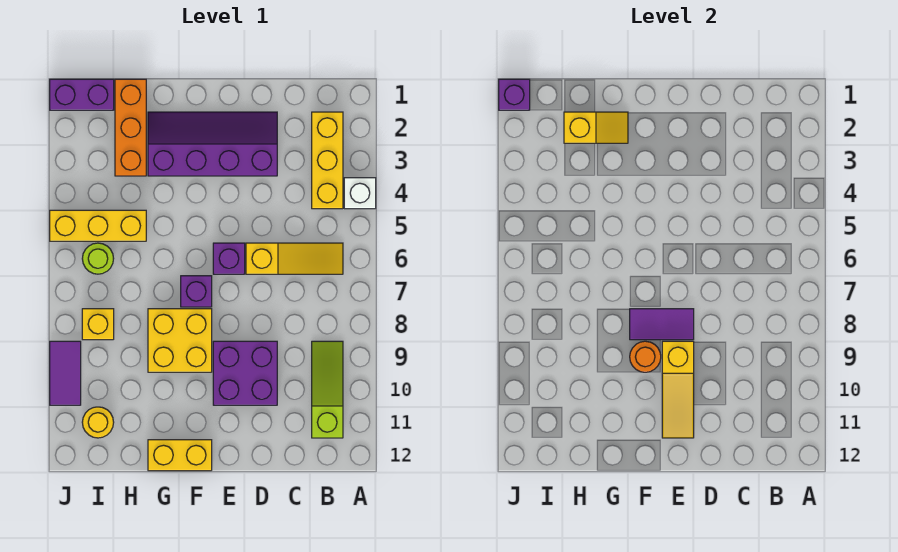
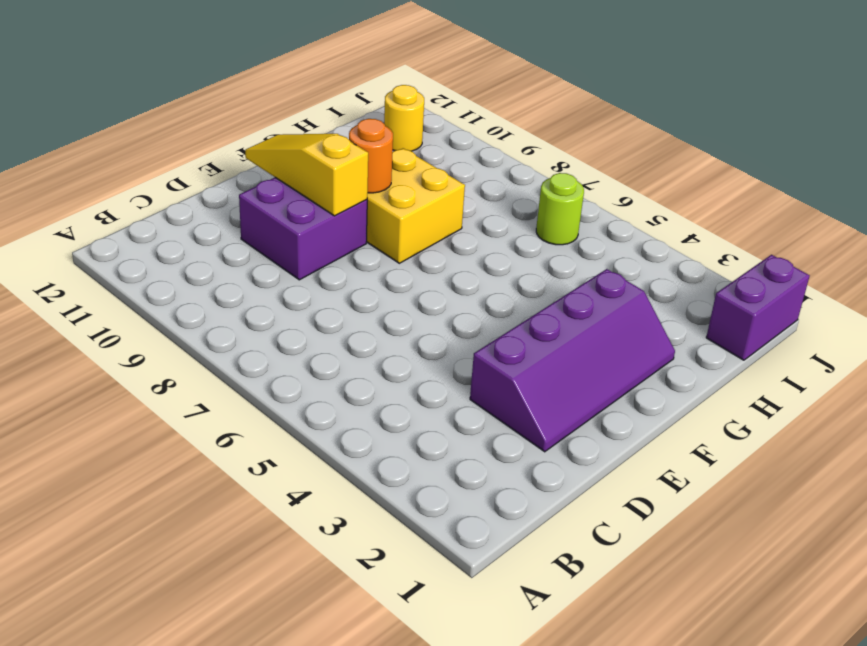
none -> white 1x1 brick [344,178,376,209]
none -> yellow 1x3 brick [312,112,343,209]
none -> yellow 1x3 slope [246,243,343,274]

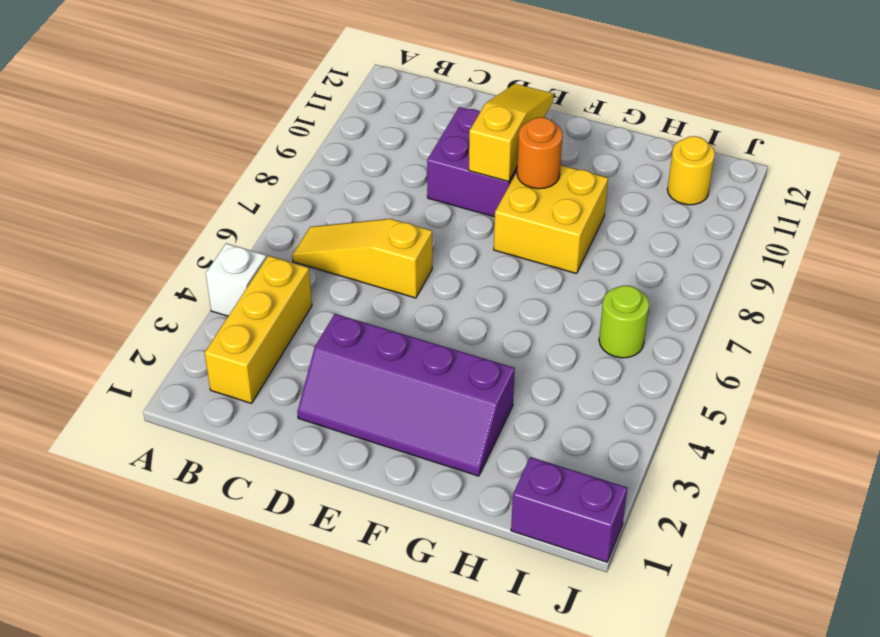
none -> lime 1x3 slope [312,341,343,438]
none -> purple 1x1 brick [213,243,245,274]
none -> purple 1x1 brick [181,276,212,307]

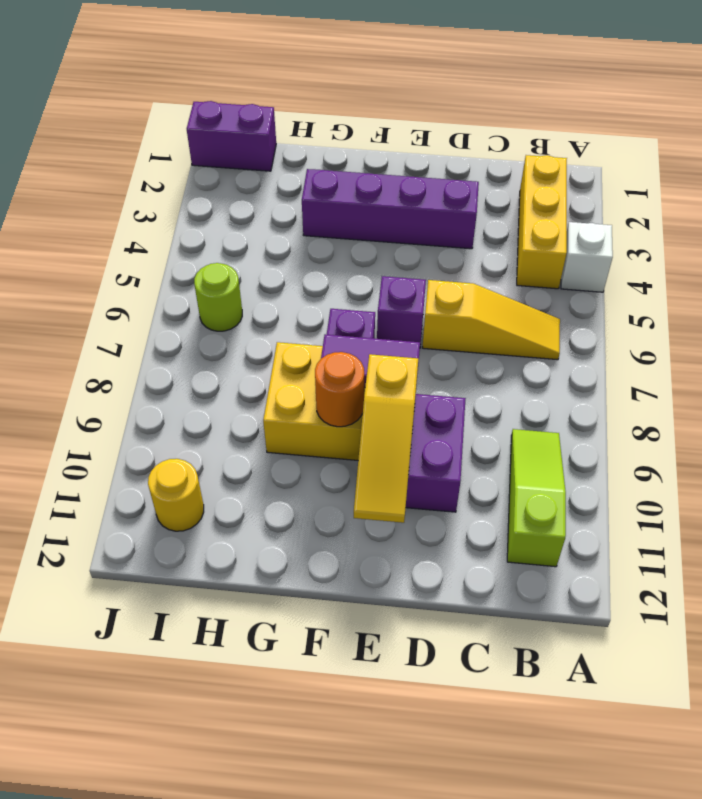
none -> yellow 1x2 brick [148,440,212,471]
none -> orange 1x3 brick [115,79,146,176]
none -> yellow 1x3 brick [50,210,146,241]

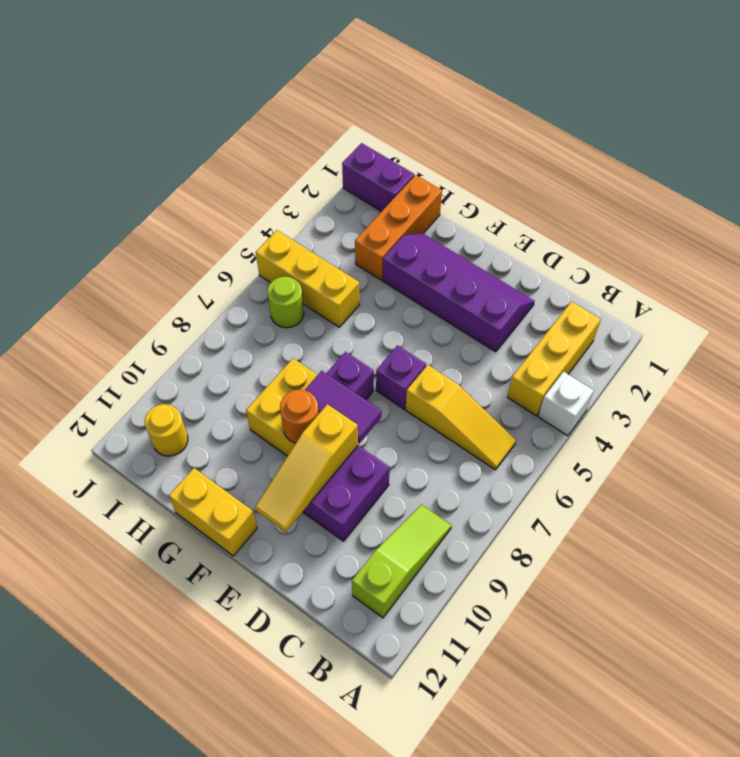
none -> yellow 1x1 brick [82,309,114,340]
none -> purple 1x2 tile [50,341,81,405]
none -> yellow 1x2 slope [564,112,628,143]

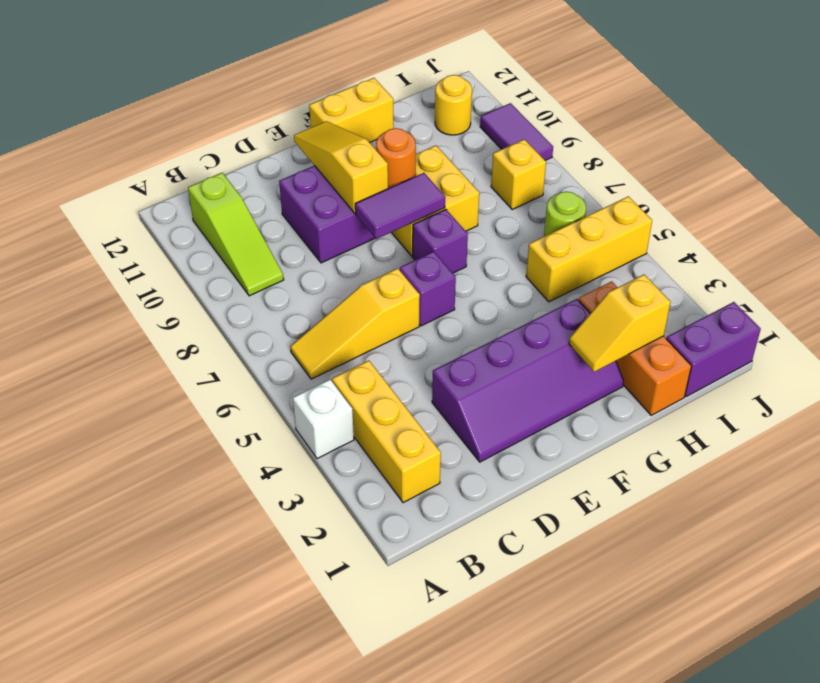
none -> purple 1x1 brick [499,79,530,110]

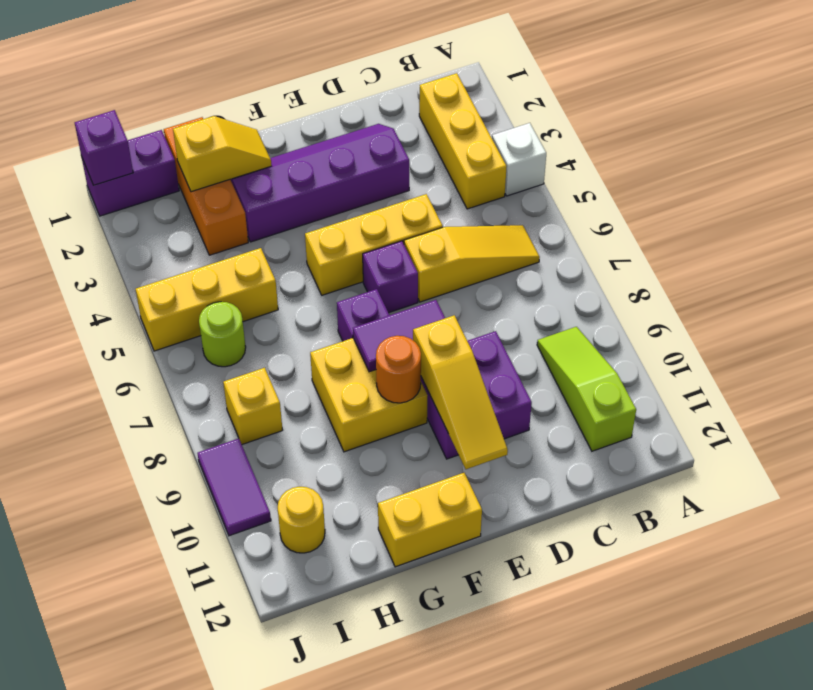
yellow 1x3 brick [305,194,443,295] -> none

